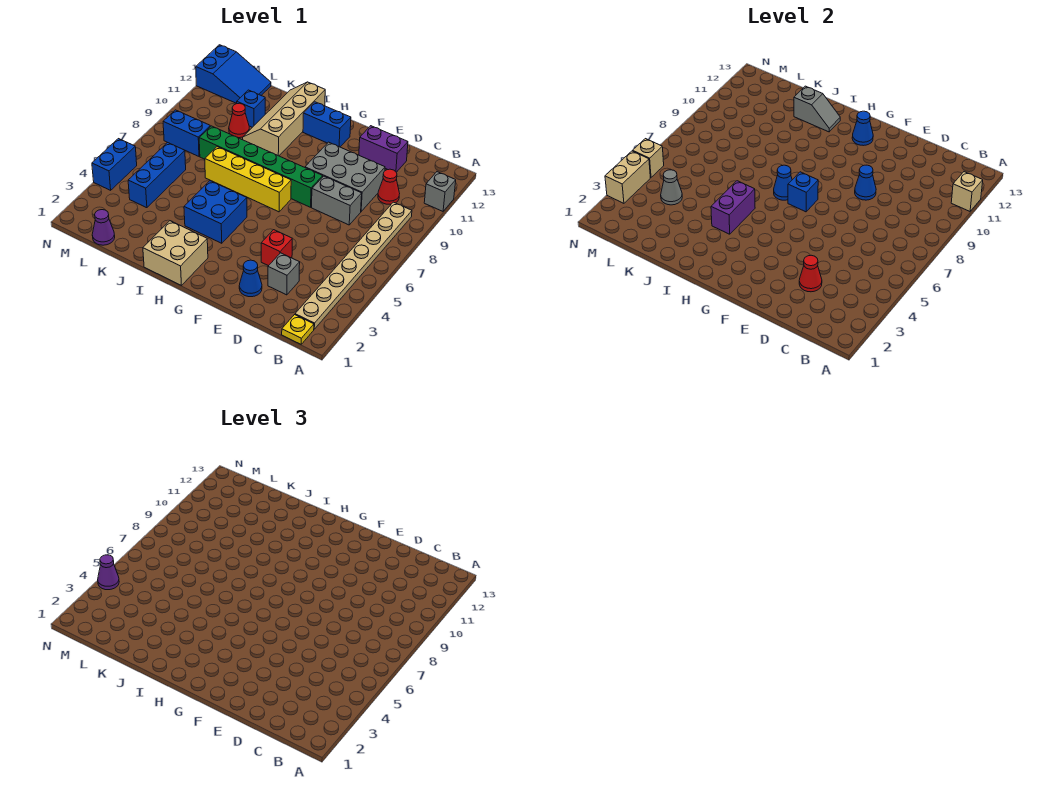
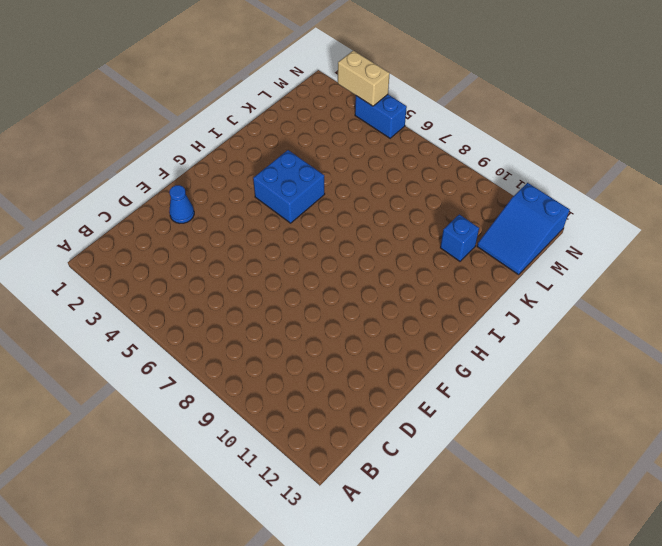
none -> grey 1x1 brick [424,172,456,211]
none -> yellow 1x1 plate [282,315,314,344]
none -> tan 1x8 plate [295,202,412,329]
none -> red 1x1 cone [378,169,400,204]

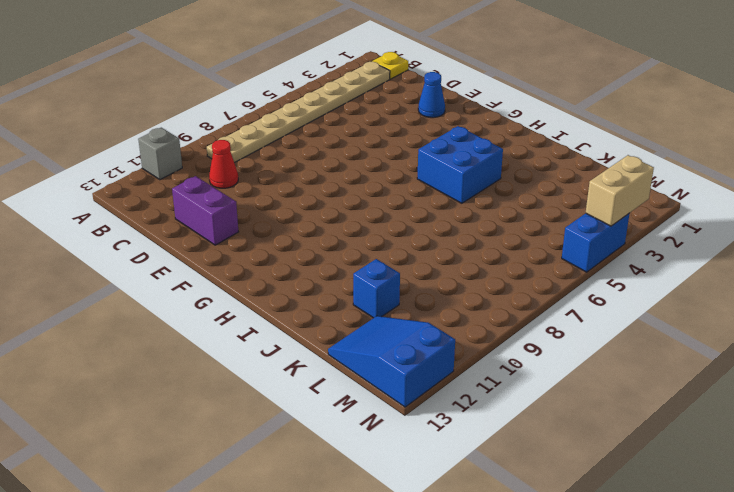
none -> grey 1x1 brick [268,253,300,295]
none -> grey 1x2 brick [312,176,362,225]
none -> grey 2x3 brick [305,142,385,211]
none -> red 1x1 brick [261,230,292,266]

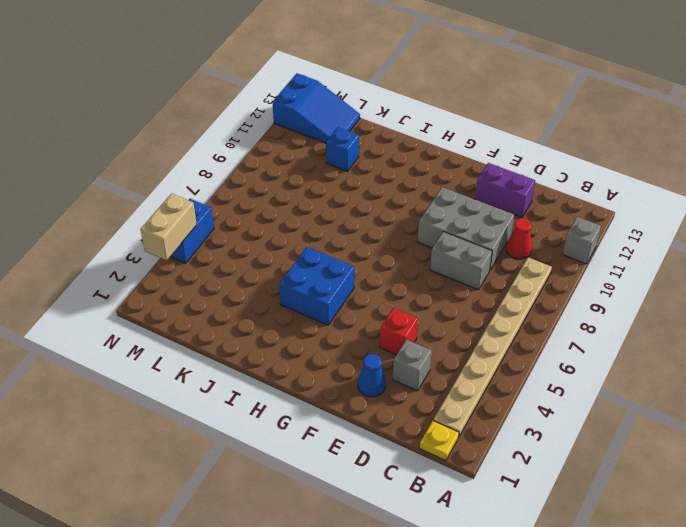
none -> green 1x6 brick [199,126,323,207]
none -> yellow 1x4 brick [205,147,291,212]
none -> blue 1x2 brick [303,102,351,147]
none -> tan 2x2 brick [143,221,208,285]

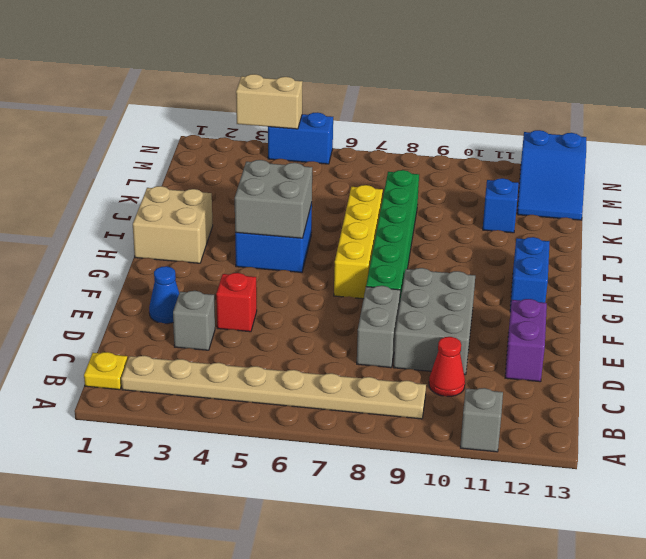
grey 2x2 brick [235,160,312,238] -> purple 1x2 brick [711,181,755,234]
none -> tan 2x4 slope [243,82,325,156]
none -> red 1x1 cone [229,103,249,138]
none -> purple 1x1 cone [92,210,115,245]
none -> blue 1x3 brick [128,142,186,208]

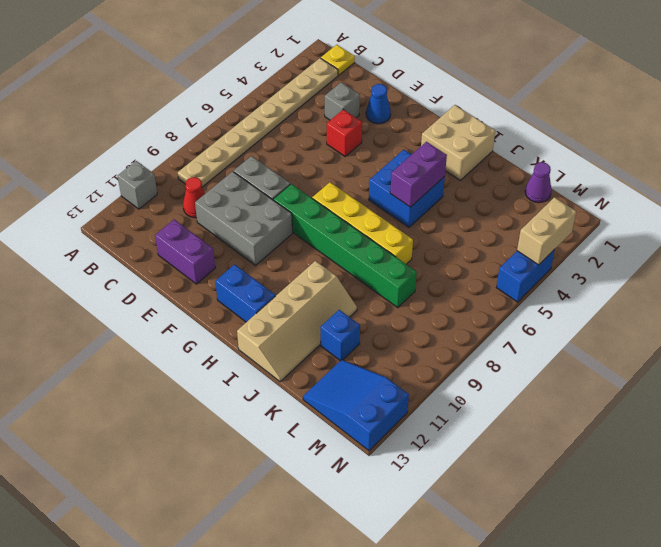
none -> red 1x1 cone [229,103,249,138]
none -> blue 1x3 brick [128,142,186,208]
none -> blue 1x2 brick [163,110,210,156]
none -> tan 1x1 brick [951,172,983,211]

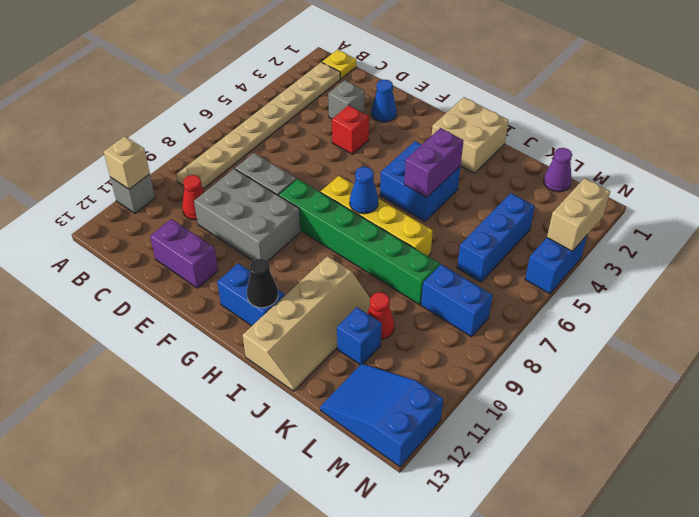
black 1x1 cone [247,259,278,308] -> none
none -> red 1x1 cone [799,255,822,292]
none -> blue 1x1 cone [855,165,876,200]
none -> blue 1x1 brick [788,172,818,212]
none -> blue 1x1 cone [852,111,873,146]

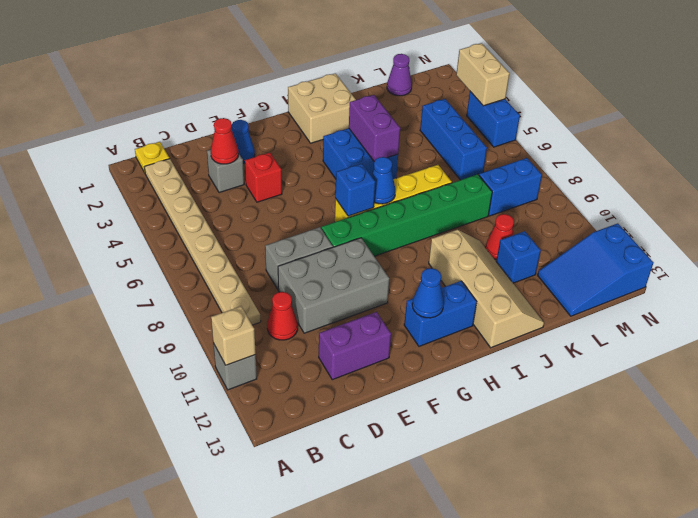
none -> blue 1x1 cone [855,165,876,200]
none -> grey 1x2 slope [794,86,840,132]
none -> grey 1x1 cone [661,170,682,205]
none -> tan 1x1 brick [633,139,664,177]

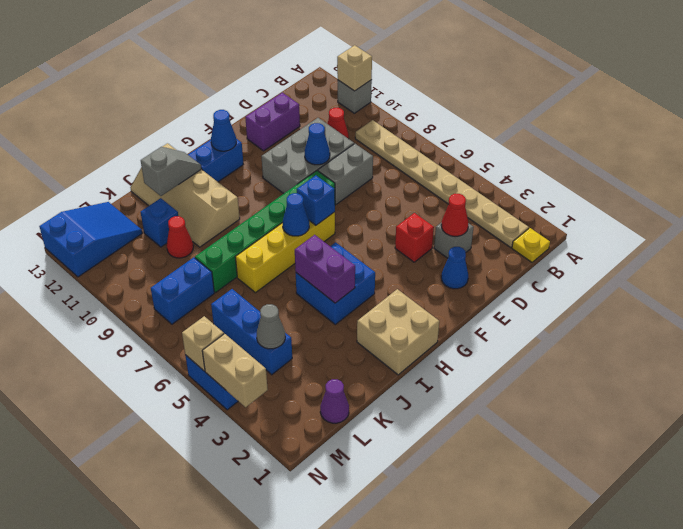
none -> purple 1x1 cone [98,555,119,590]

